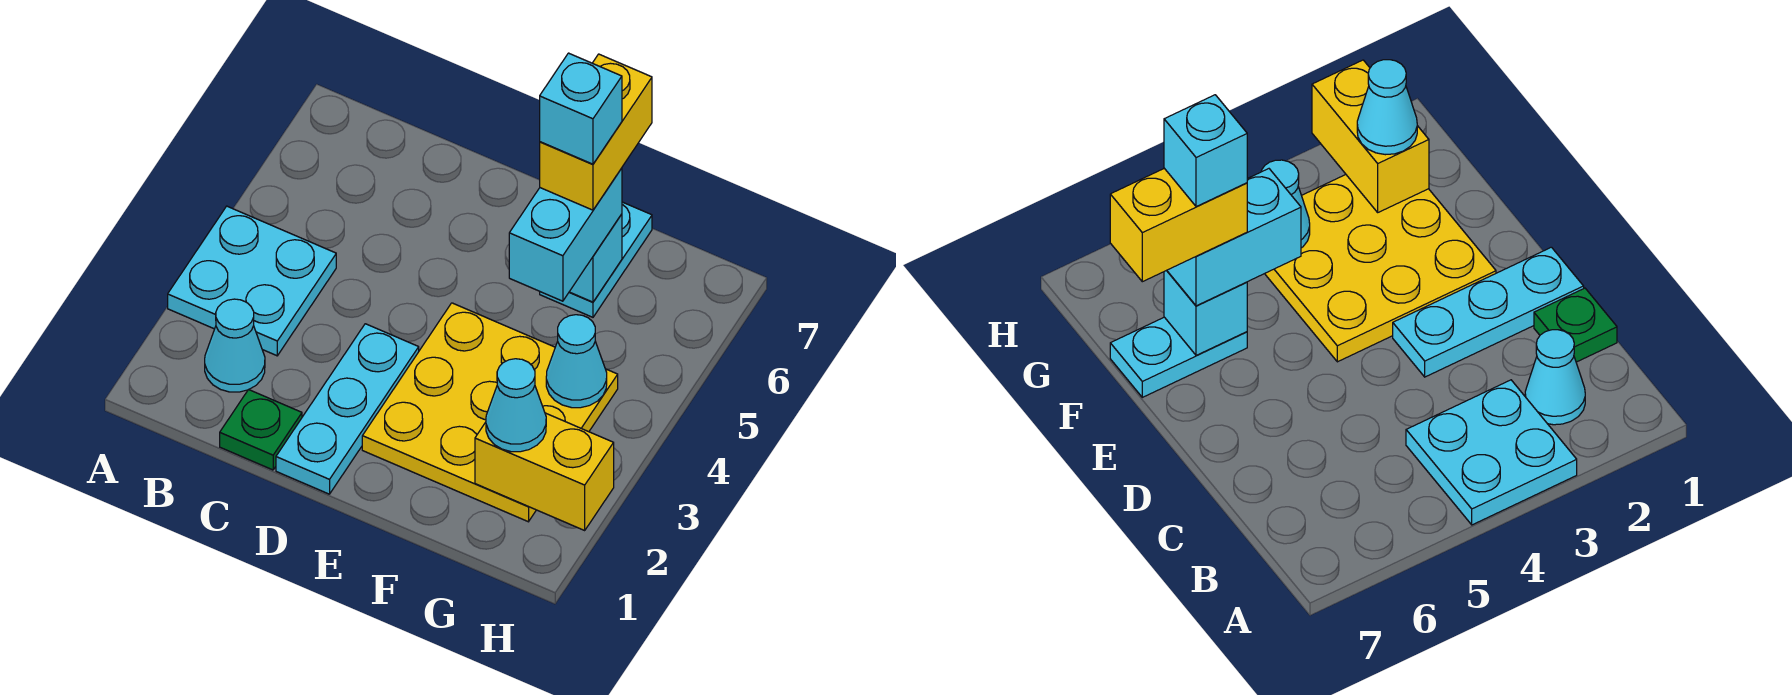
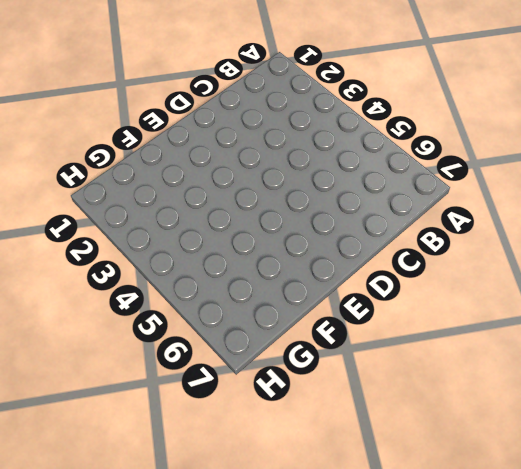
none -> cyan 2x2 plate [168,206,336,356]
none -> cyan 1x1 cone [205,299,265,392]
none -> green 1x1 plate [220,390,302,470]

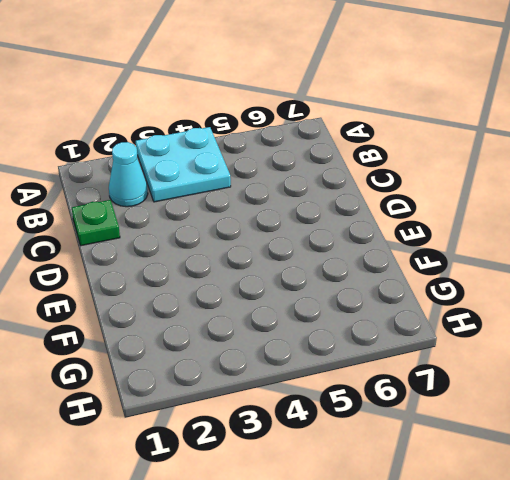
none -> cyan 1x3 plate [276,324,419,494]
none -> yellow 3x3 plate [362,303,618,522]
none -> cyan 1x2 plate [540,202,652,317]

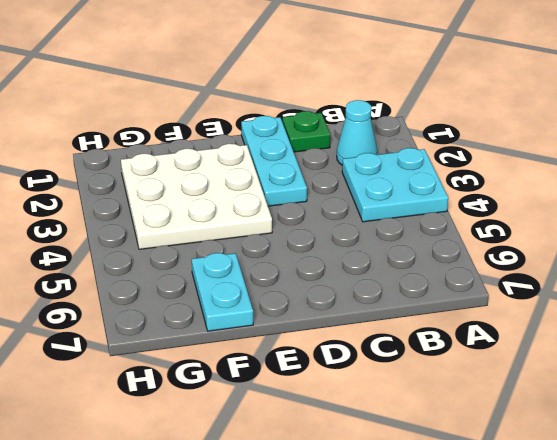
white 3x3 plate [121,144,272,249] -> yellow 3x3 plate [362,303,618,522]
none -> cyan 1x1 brick [569,214,622,302]
none -> yellow 1x2 brick [475,413,614,530]
none -> cyan 1x1 cone [546,315,607,408]

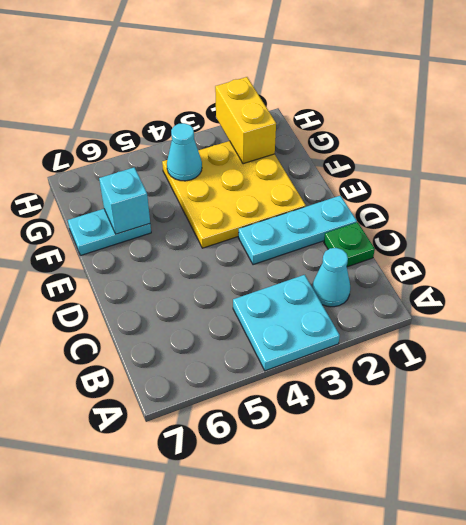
none -> cyan 1x2 brick [509,168,622,301]
none -> cyan 1x1 cone [486,359,546,452]
none -> yellow 1x2 brick [540,54,652,210]

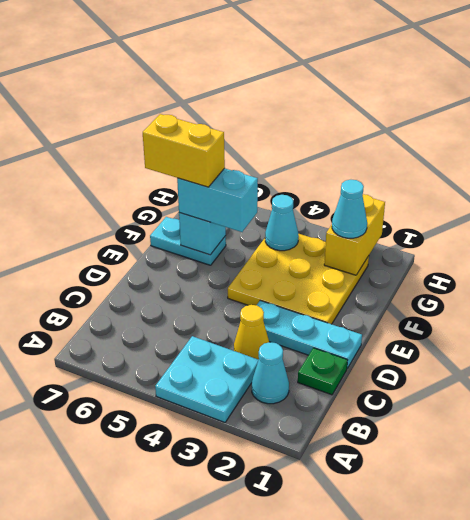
yellow 1x1 cone [234,305,269,360] -> none
none -> cyan 1x1 brick [540,53,622,164]

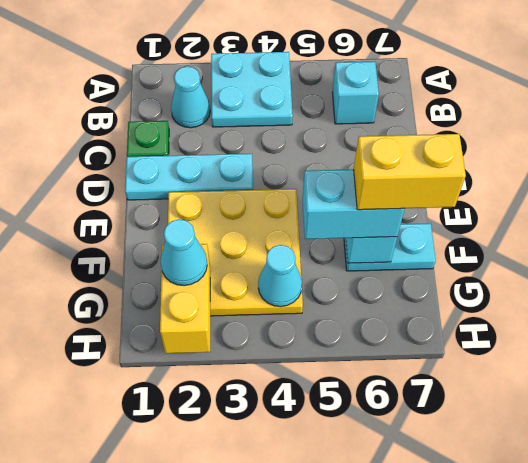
cyan 1x1 brick [332,62,379,124] -> cyan 1x1 brick moved to [540,53,622,164]

